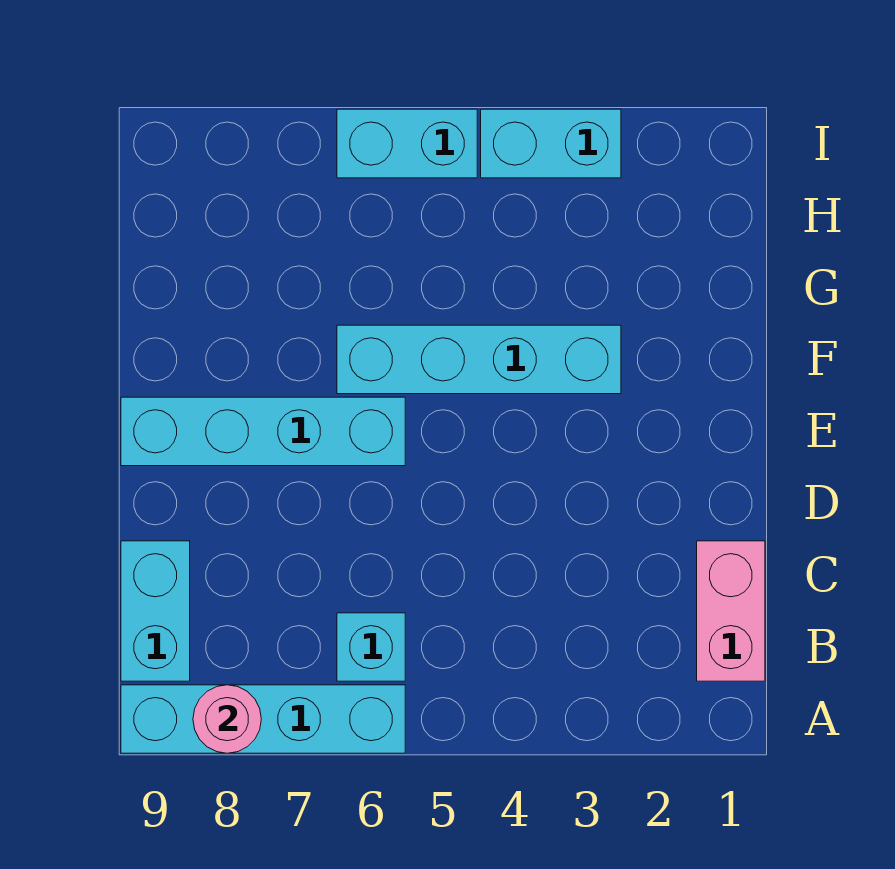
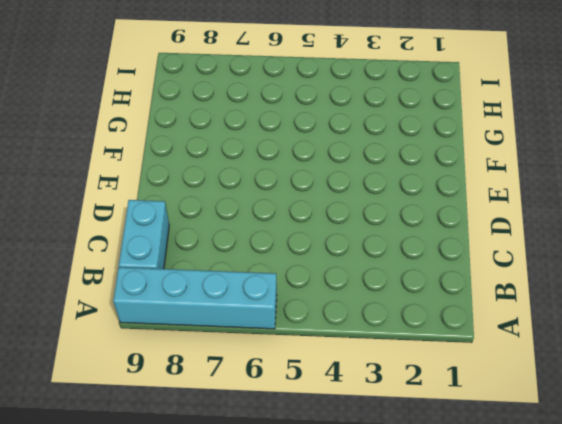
none -> pink 1x2 brick [697,541,765,681]
none -> cyan 1x1 brick [337,613,405,681]

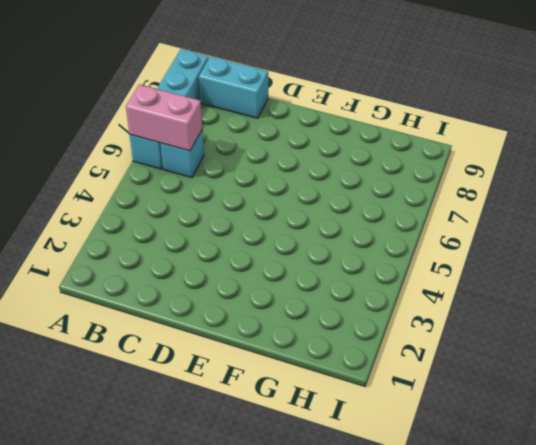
pink 1x2 brick [126,84,202,151] -> pink 1x2 brick moved to [697,541,765,681]
none -> cyan 1x4 brick [121,397,405,466]
none -> cyan 1x4 brick [337,325,621,394]

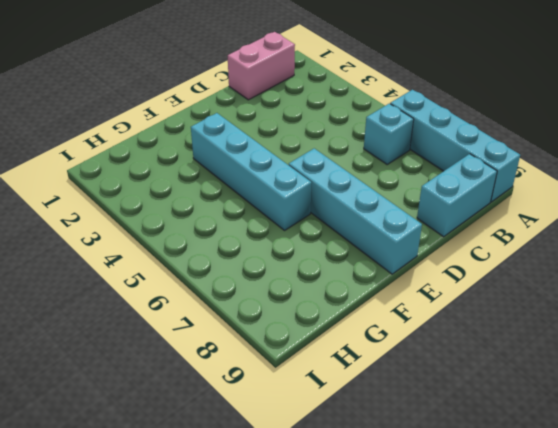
none -> cyan 1x2 brick [481,109,621,178]
none -> cyan 1x2 brick [337,109,477,178]

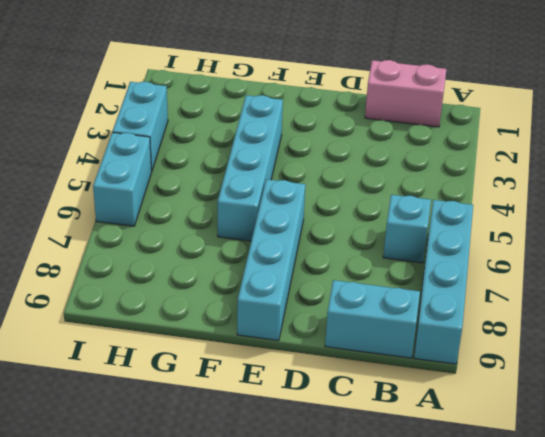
none -> pink 1x1 round brick [193,685,261,753]

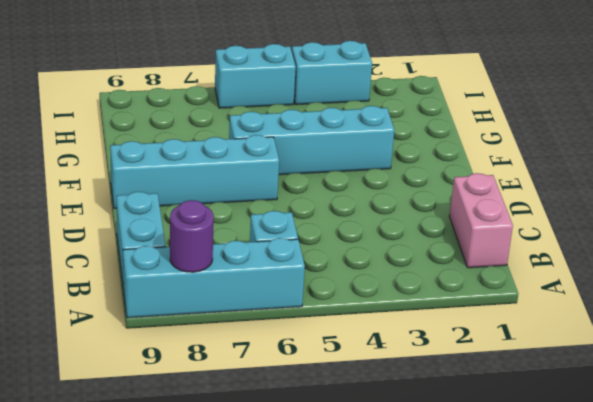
purple 1x1 round brick [170,200,214,272] -> pink 1x1 round brick [193,685,261,753]

